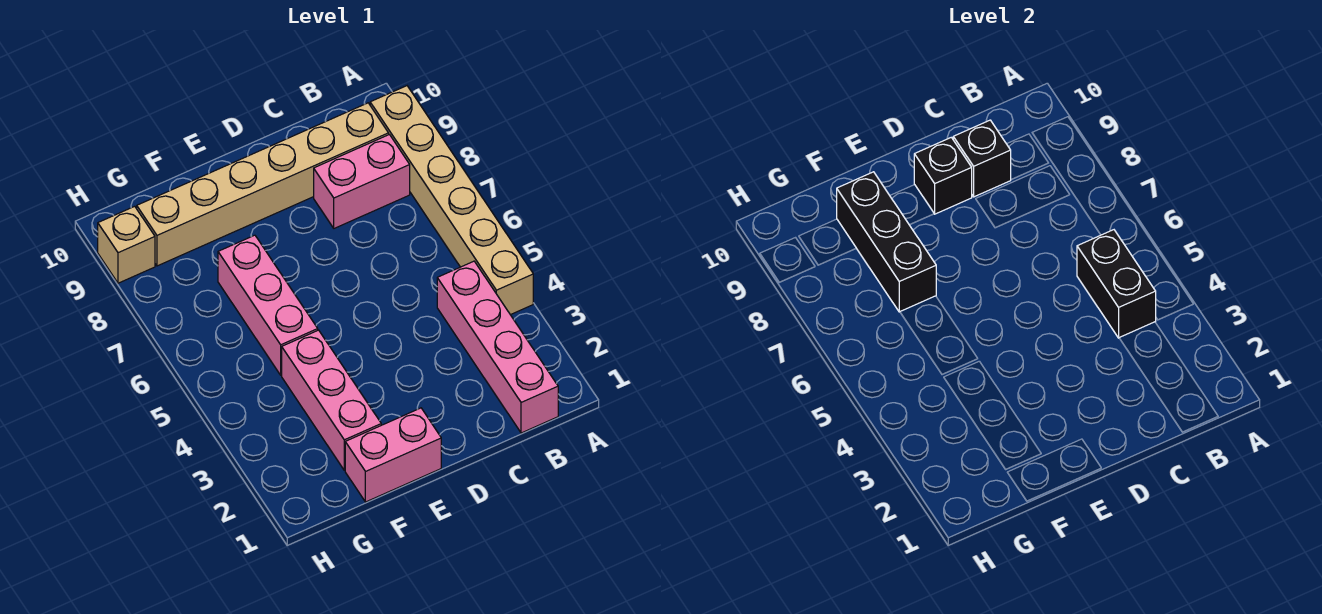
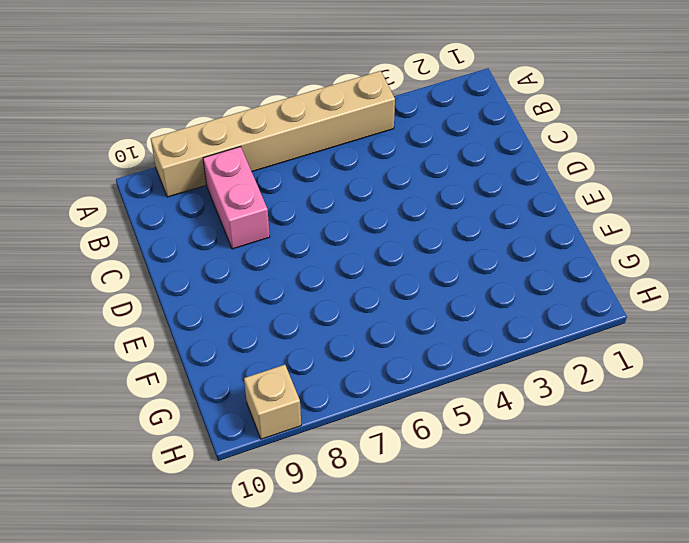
none -> pink 1x4 brick [437,261,558,433]
none -> tan 1x6 brick [137,103,389,266]
none -> pink 1x2 brick [345,408,441,502]

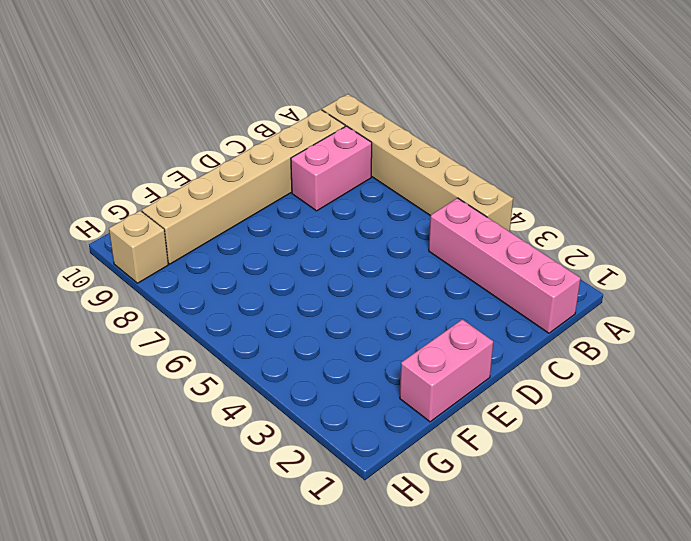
none -> pink 1x3 brick [282,330,381,470]
none -> pink 1x3 brick [218,235,318,375]
none -> black 1x2 brick [1077,230,1156,338]

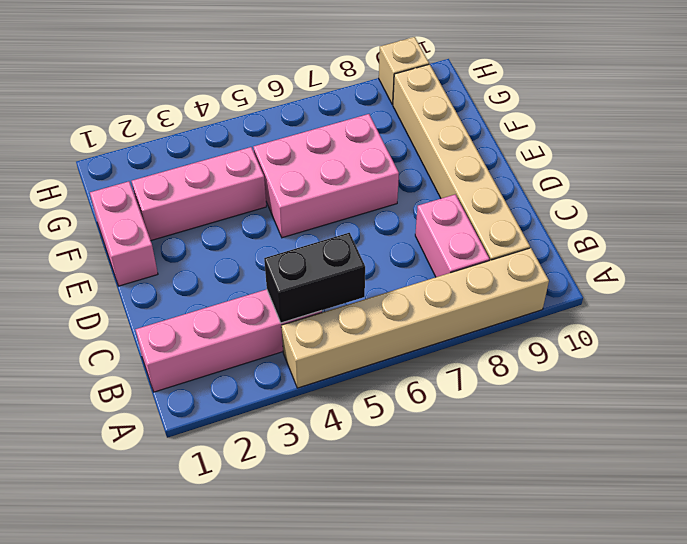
pink 2x3 brick [254,114,399,238] -> pink 1x3 brick [218,235,318,375]
none -> black 1x1 brick [953,120,1011,197]
none -> black 1x1 brick [914,137,972,214]
none -> black 1x3 brick [837,172,936,312]

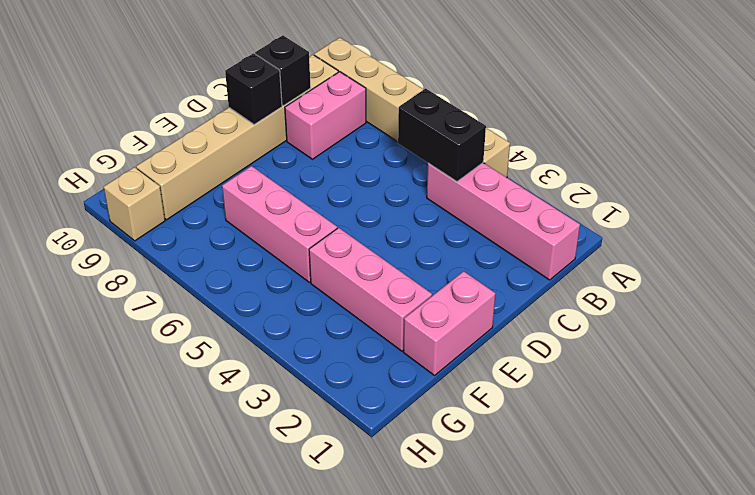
none -> black 1x3 brick [837,172,936,312]

